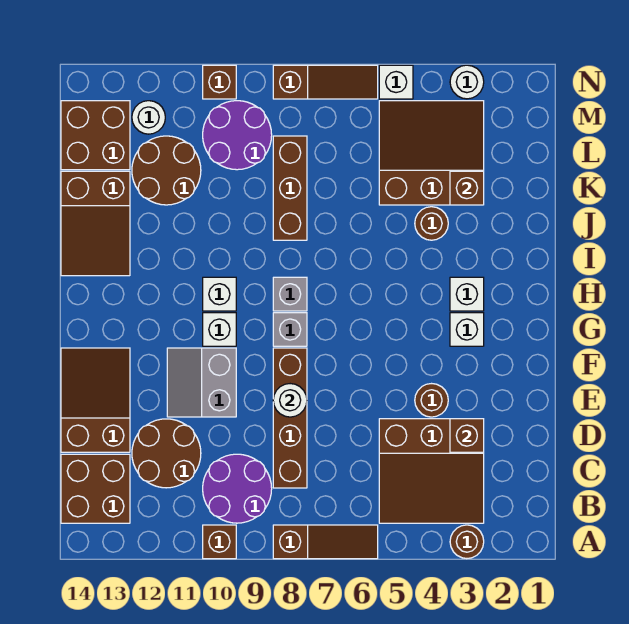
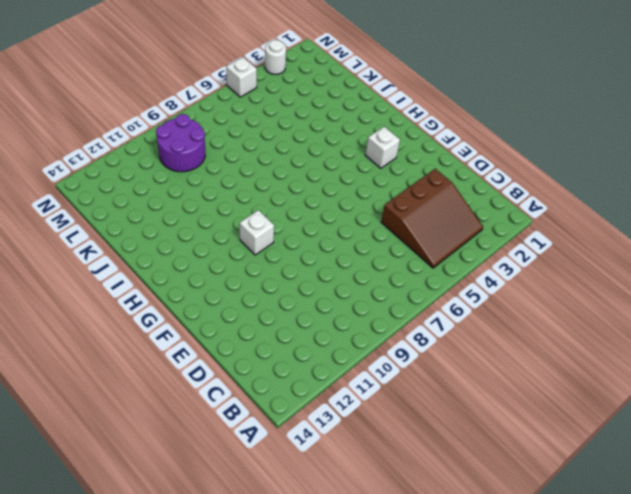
none -> brown 1x1 round brick [450,525,484,559]
none -> brown 1x3 slope [273,525,378,559]
none -> brown 1x1 brick [203,525,236,559]
none -> purple 2x2 round brick [203,454,272,523]

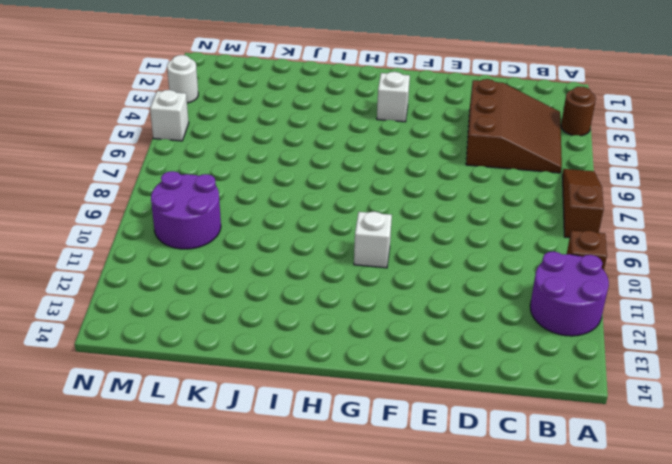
purple 2x2 round brick [530,251,609,336] -> purple 2x2 round brick moved to [203,454,272,523]
none -> brown 2x2 brick [61,454,130,523]
none -> brown 1x4 brick [273,348,307,488]
none -> brown 2x2 round brick [132,419,201,488]
none -> brown 2x3 slope [61,348,130,452]

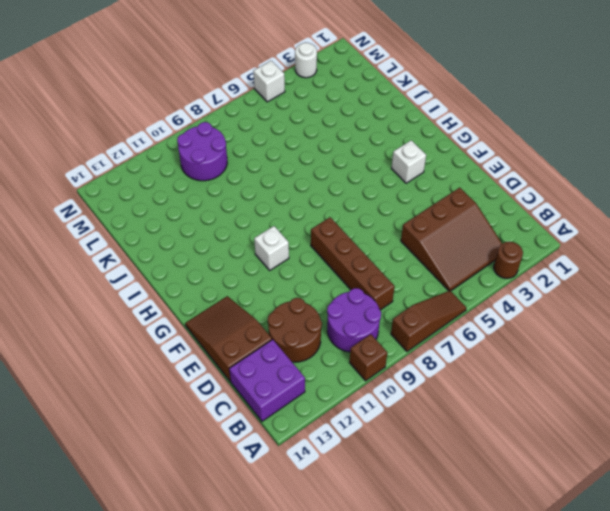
purple 2x2 brick [229,339,305,421] -> brown 2x2 brick [61,454,130,523]
none -> brown 1x1 round brick [415,384,448,417]
none -> grey 2x2 slope [167,348,236,417]
none -> grey 1x1 brick [273,313,307,346]
none -> white 1x1 brick [450,277,484,311]

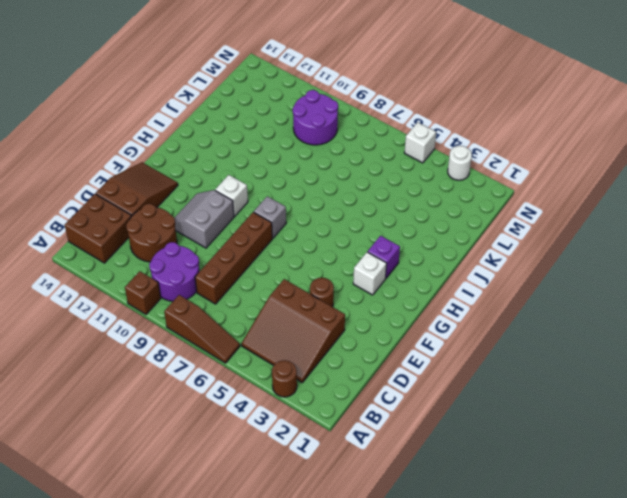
purple 1x1 brick [368,236,400,278] -> white 1x1 brick [450,277,484,311]
none -> grey 1x1 brick [273,277,307,311]
none -> white 1x1 brick [203,277,236,311]
none -> brown 2x3 slope [61,171,130,276]
none -> brown 1x1 round brick [415,207,448,240]

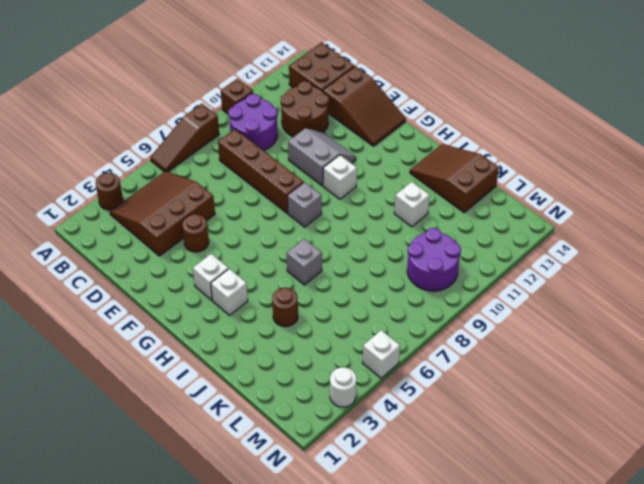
grey 1x1 brick [287,239,322,285] -> grey 1x1 brick moved to [273,277,307,311]
white 1x1 brick [394,182,430,227] -> white 1x1 brick moved to [203,277,236,311]
none -> brown 1x3 brick [273,136,307,240]
none -> brown 3x3 slope [379,101,484,205]
none -> brown 2x2 round brick [132,136,201,205]
none -> brown 2x2 brick [61,101,130,170]

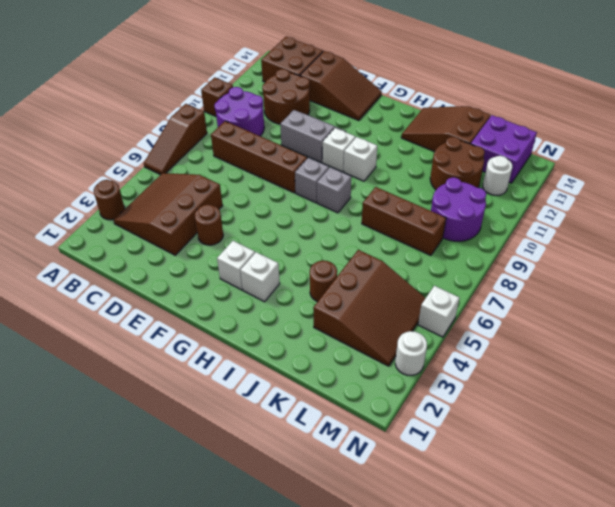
purple 2x2 brick [471,115,537,183] -> brown 2x2 brick [61,101,130,170]
none -> brown 1x3 slope [273,65,378,99]
none -> brown 1x1 brick [203,65,236,99]
none -> brown 1x1 brick [450,419,484,452]
none -> white 1x1 round brick [273,384,307,417]

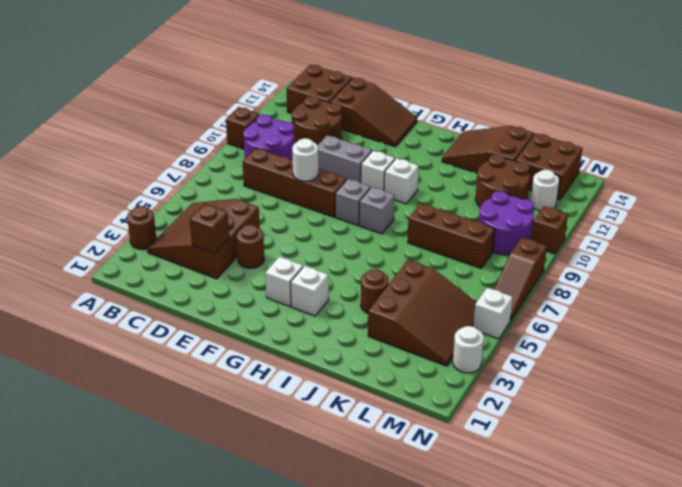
none -> brown 1x3 slope [273,525,378,559]
none -> brown 1x1 brick [450,171,484,205]

